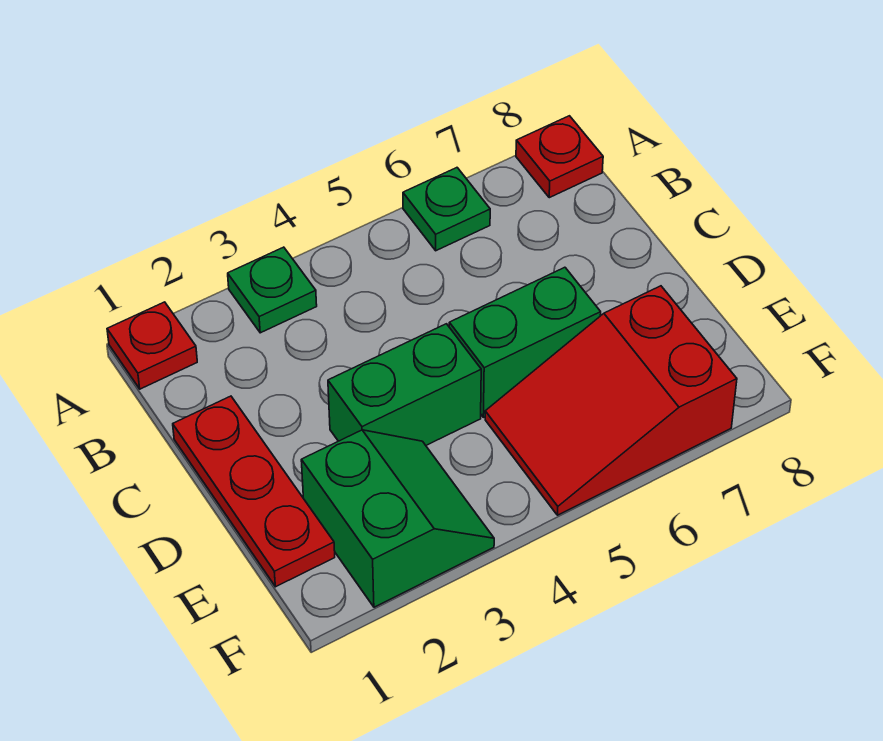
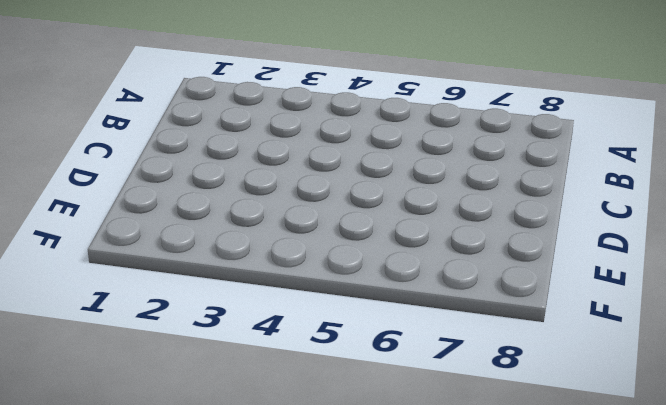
none -> red 1x1 plate [107,302,197,389]
none -> green 1x1 plate [228,247,317,333]

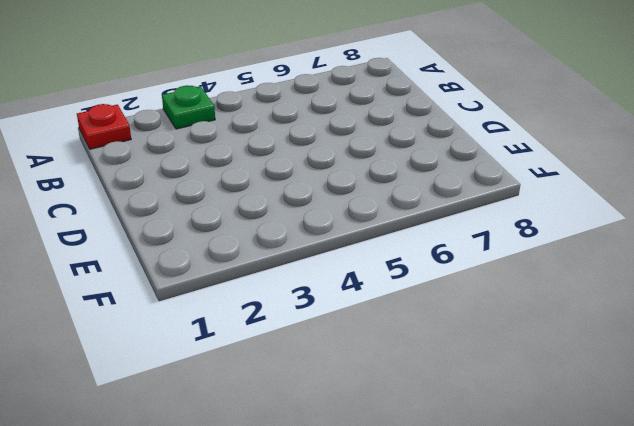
none -> green 1x1 plate [403,168,490,251]
none -> red 1x1 plate [516,116,603,198]

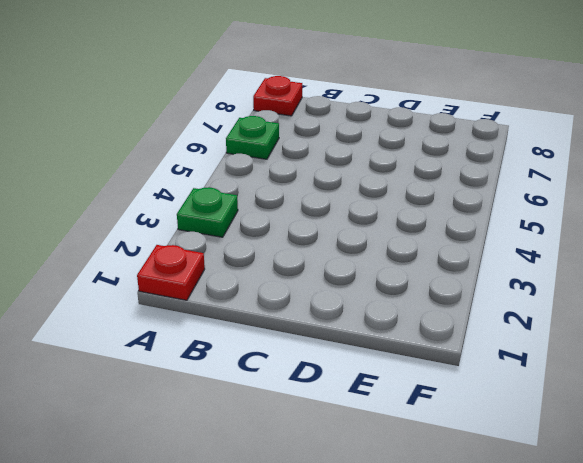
none -> red 1x3 plate [173,396,335,587]
none -> green 1x2 brick [328,324,481,445]

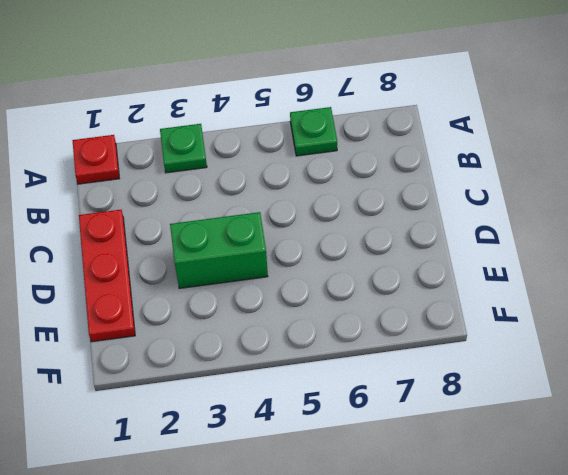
none -> red 1x1 plate [516,116,603,198]
none -> green 1x2 brick [449,267,601,417]

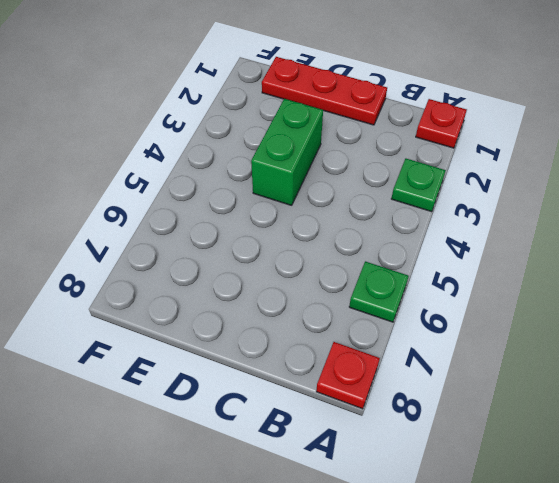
none -> green 1x2 brick [449,267,601,417]
none -> green 2x2 slope [301,430,494,607]

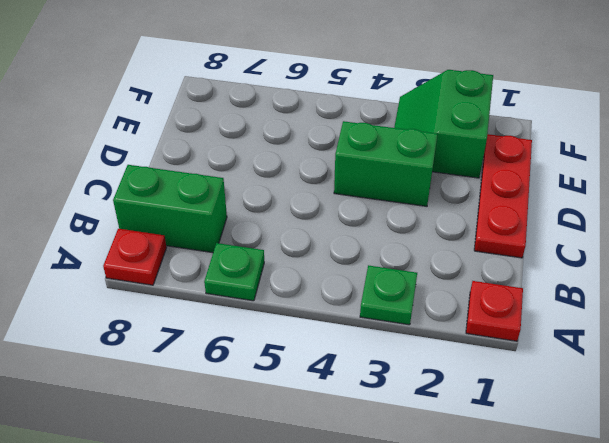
green 1x2 brick [113,165,227,253] -> green 1x2 brick moved to [449,267,601,417]
none -> red 2x3 slope [485,286,737,515]

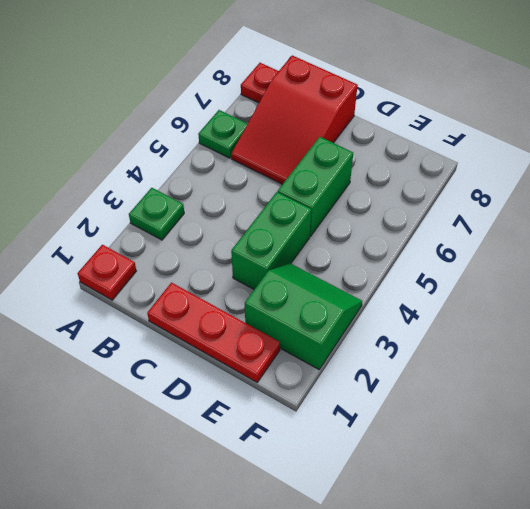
red 2x3 slope [231,55,358,184] -> red 2x3 slope moved to [485,286,737,515]

